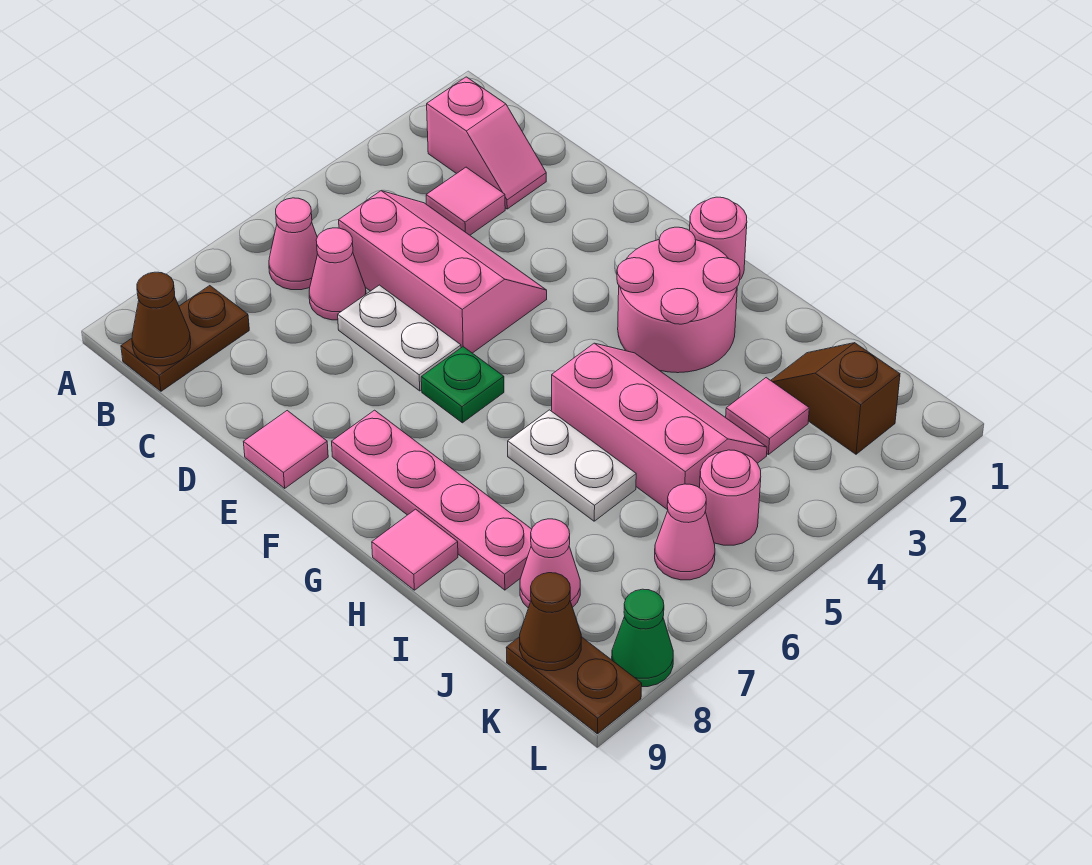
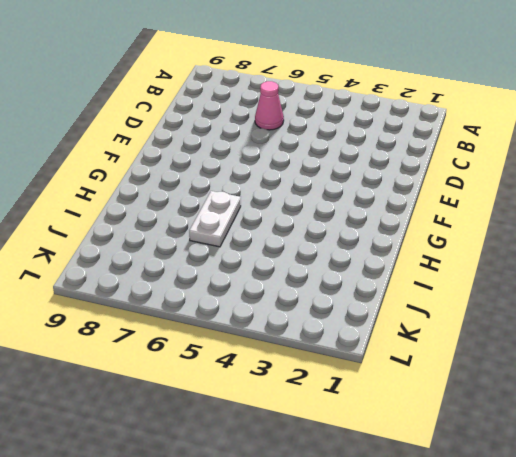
none -> pink 1x2 slope [427,77,546,209]
none -> pink 1x1 cone [269,198,317,290]
none -> brown 1x2 plate [121,286,249,391]

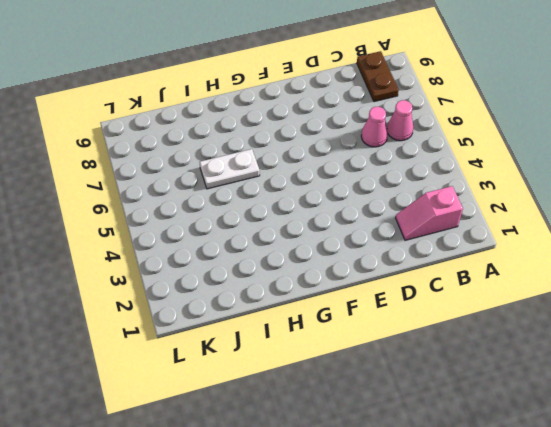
none -> pink 1x1 tile [426,167,505,235]
none -> pink 2x3 slope [339,191,547,353]
none -> white 1x2 plate [338,285,461,391]

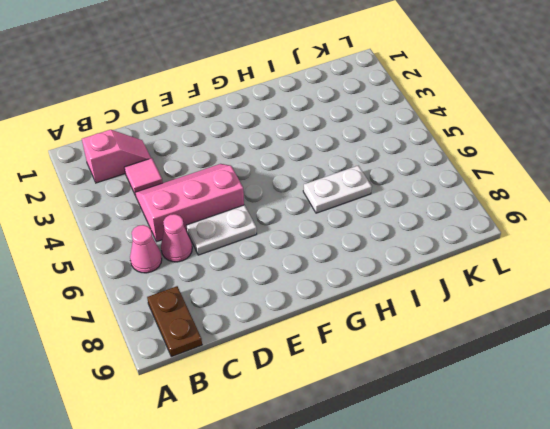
none -> pink 1x1 tile [244,411,328,488]
none -> green 1x1 plate [421,347,504,423]
none -> pink 1x4 plate [332,410,532,590]

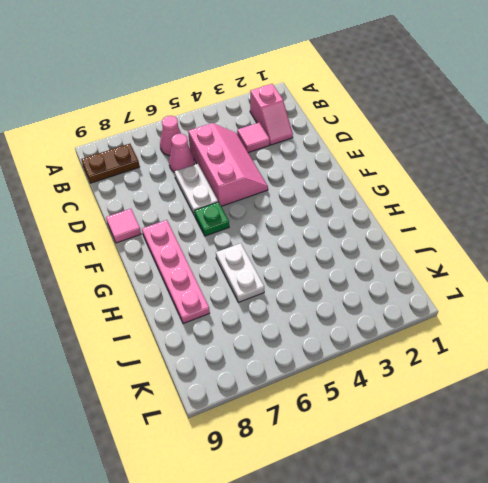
none -> pink 1x1 round brick [690,197,747,279]
none -> pink 2x2 round brick [617,227,740,373]
none -> pink 2x3 slope [551,343,767,510]

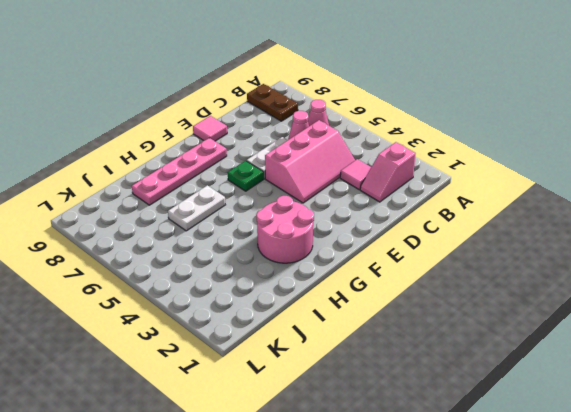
none -> pink 1x1 round brick [690,197,747,279]
none -> pink 2x3 slope [551,343,767,510]
none -> pink 1x1 tile [372,509,458,590]

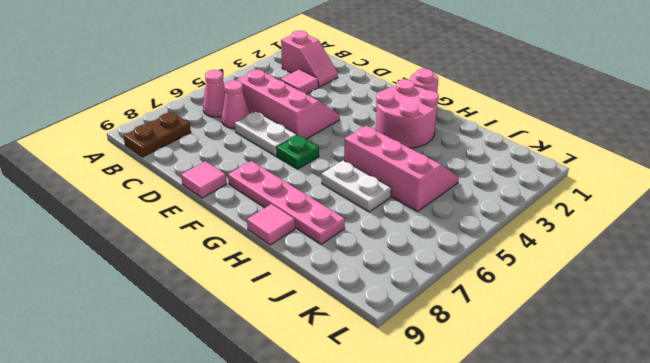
none -> brown 1x2 slope [771,343,900,454]
none -> pink 1x1 tile [726,378,809,455]
none -> pink 1x1 cone [520,519,580,608]

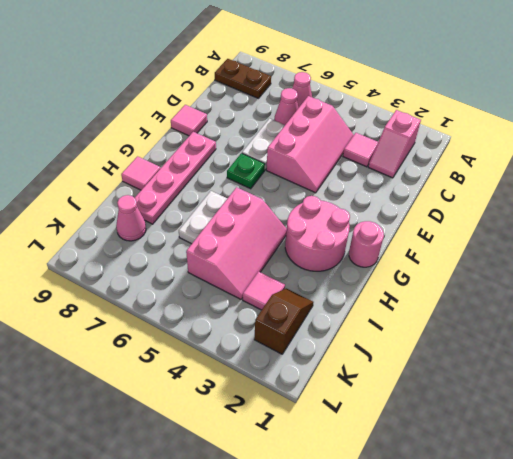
none -> pink 1x1 round brick [700,450,761,545]
none -> pink 1x1 cone [655,484,715,580]
none -> brown 1x2 plate [506,637,642,734]

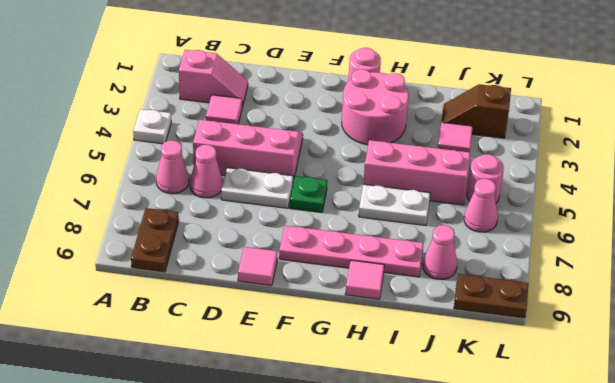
white 1x1 plate [133,109,171,144] -> none
none -> green 1x1 cone [612,589,673,687]
none -> brown 1x1 cone [132,272,191,366]
none -> brown 1x1 cone [520,573,581,671]

